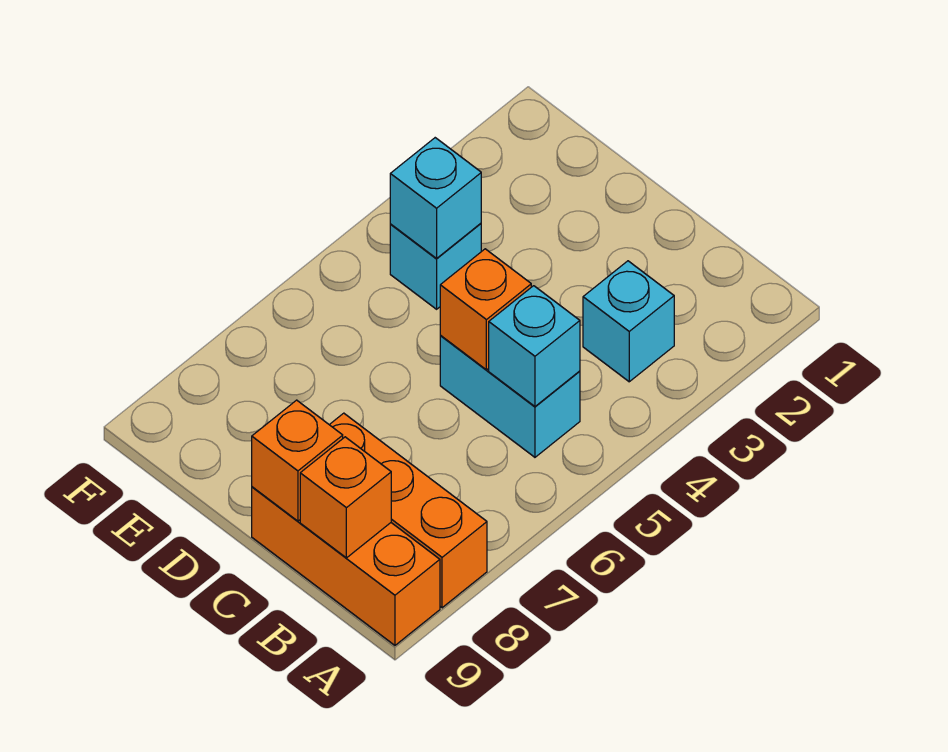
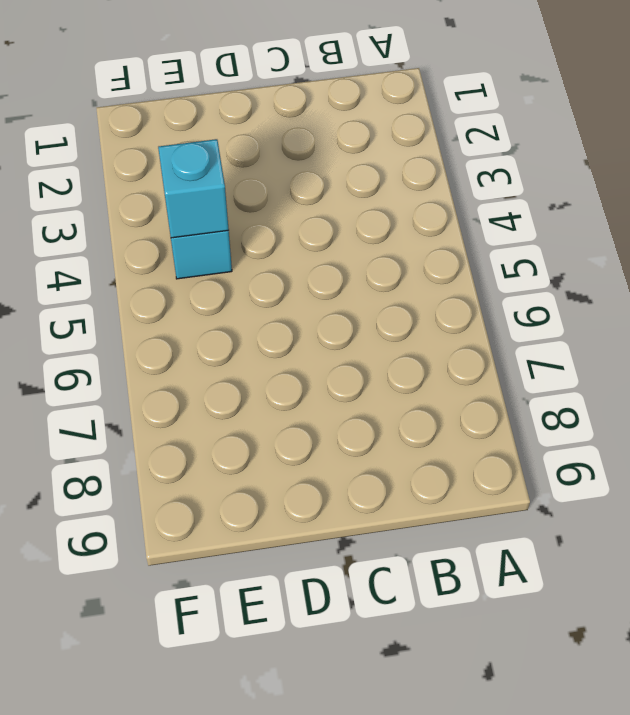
none -> orange 1x3 brick [330,413,487,608]
none -> orange 1x3 brick [252,487,440,645]

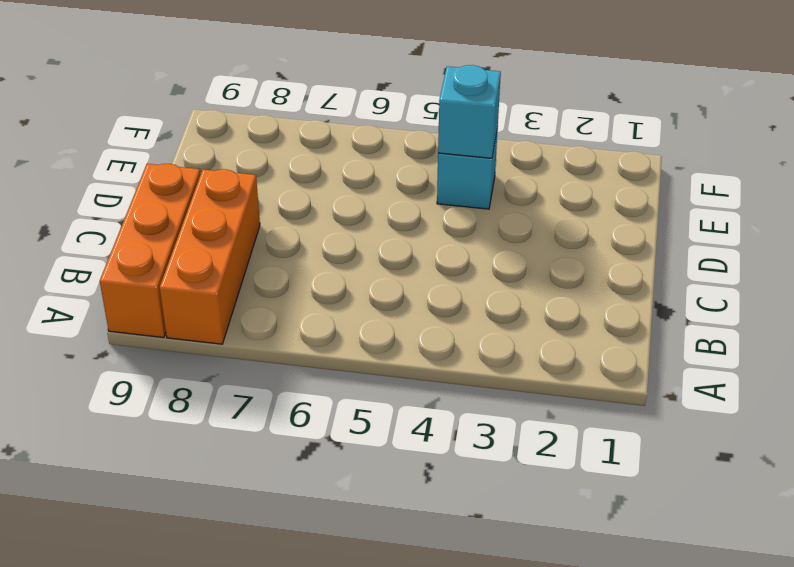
none -> cyan 1x1 brick [583,261,674,382]
none -> cyan 1x2 brick [440,335,580,457]

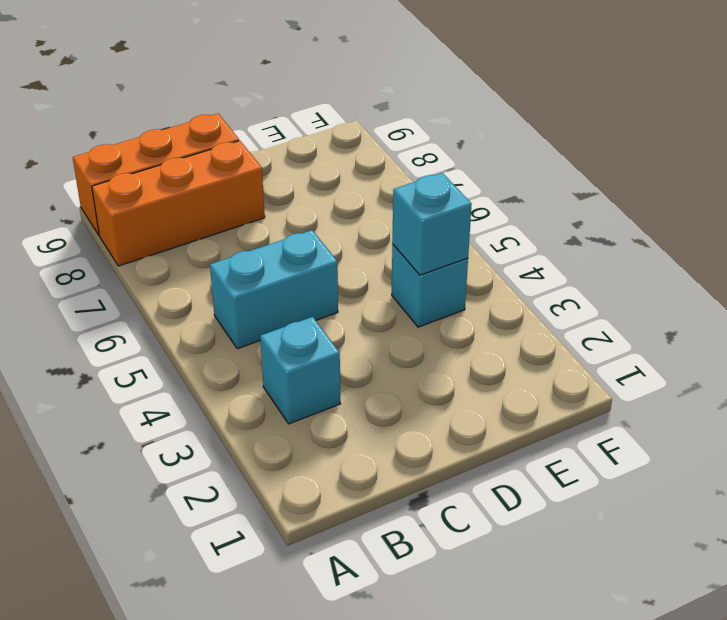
none -> cyan 1x1 brick [489,286,580,406]
none -> orange 1x1 brick [300,437,391,558]

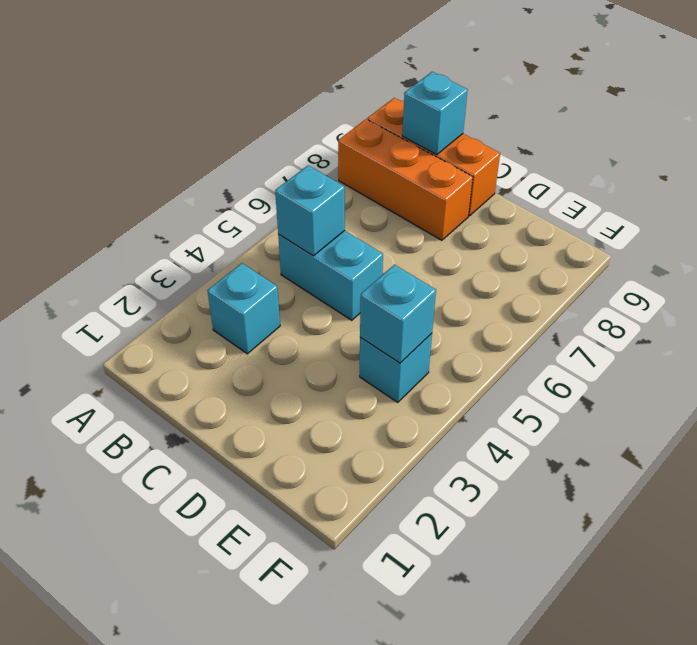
cyan 1x1 brick [402,72,468,155] -> orange 1x1 brick [300,437,391,558]
none -> orange 1x1 brick [440,249,531,370]
none -> orange 1x1 brick [252,400,343,521]

